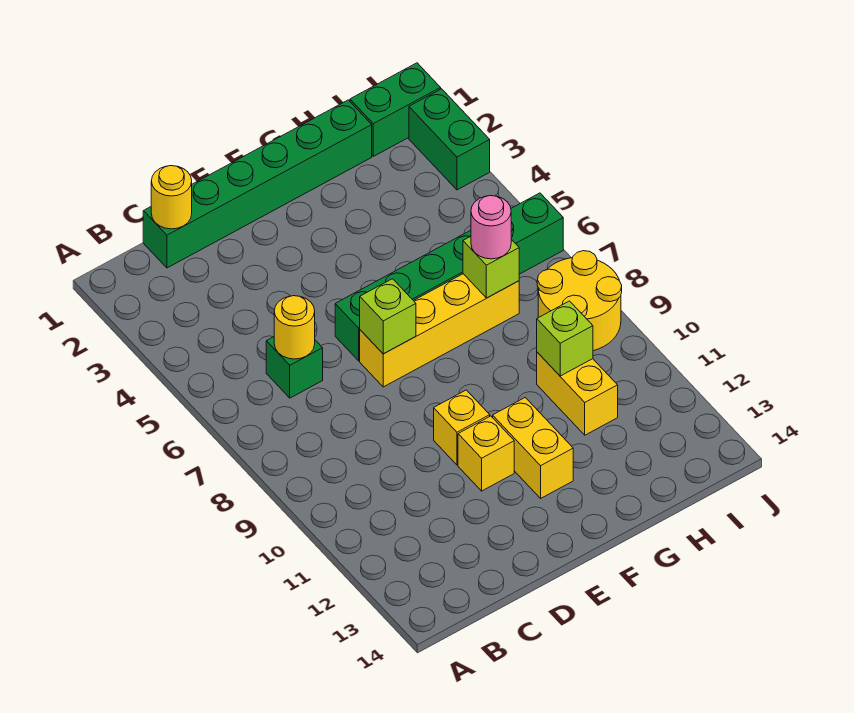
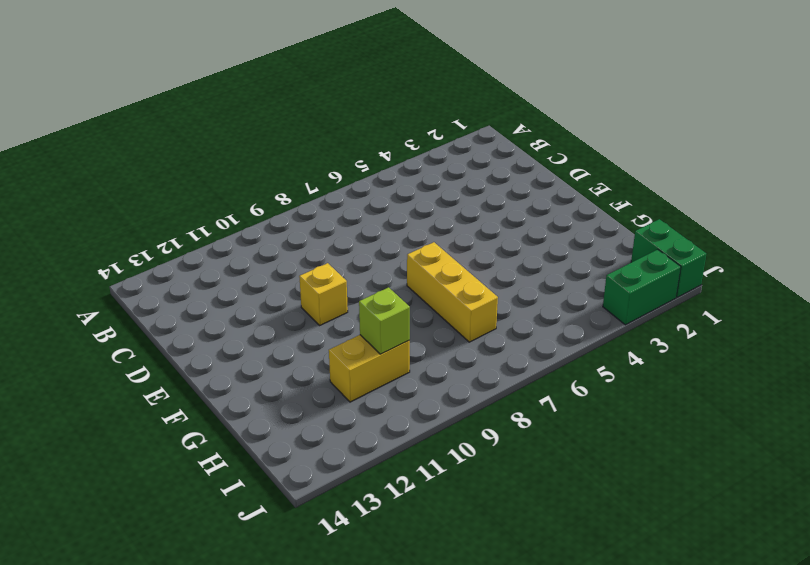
yellow 1x3 brick [407,242,498,342] -> yellow 1x4 brick [360,274,519,387]
none -> green 1x6 brick [143,100,372,268]
none -> green 1x1 brick [266,337,323,398]
none -> green 1x6 brick [335,193,563,361]

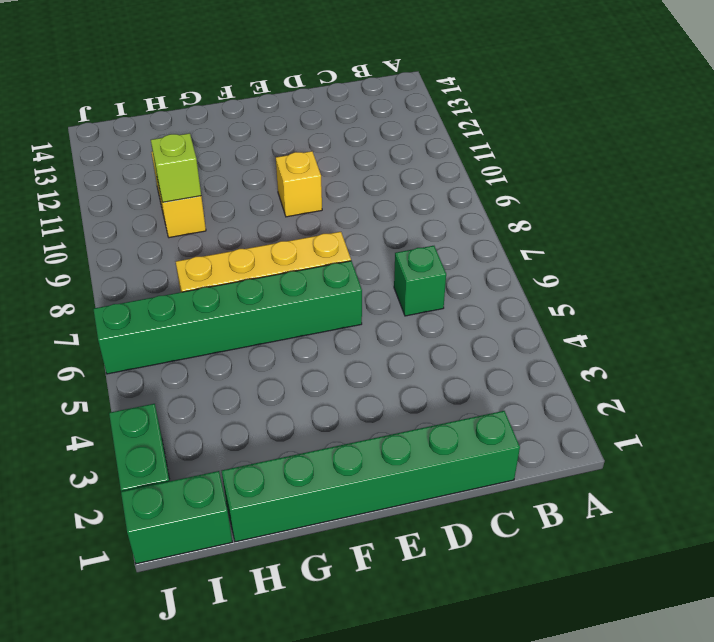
none -> yellow 1x1 brick [458,416,514,491]
none -> yellow 1x2 brick [493,398,573,498]
none -> yellow 2x2 round brick [537,251,622,351]

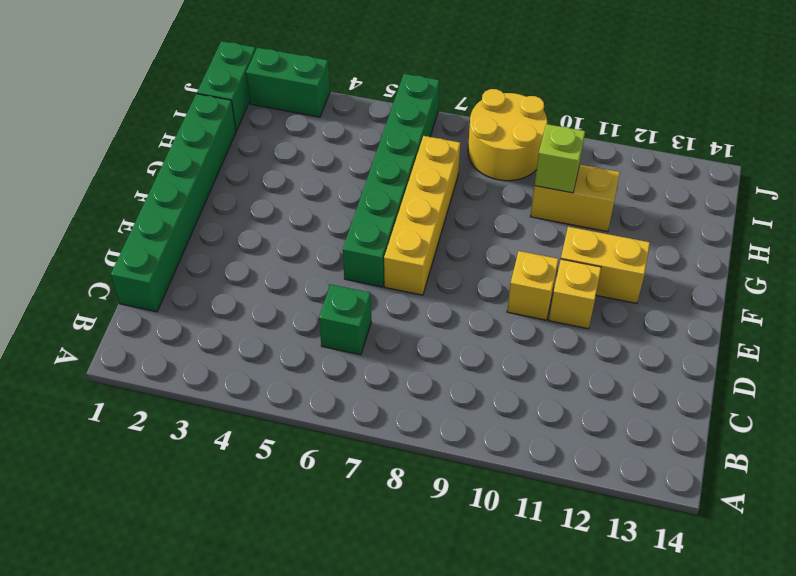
none -> yellow 1x1 round brick [151,166,192,229]
none -> yellow 1x1 round brick [274,296,315,359]
none -> lime 1x1 brick [360,279,416,354]

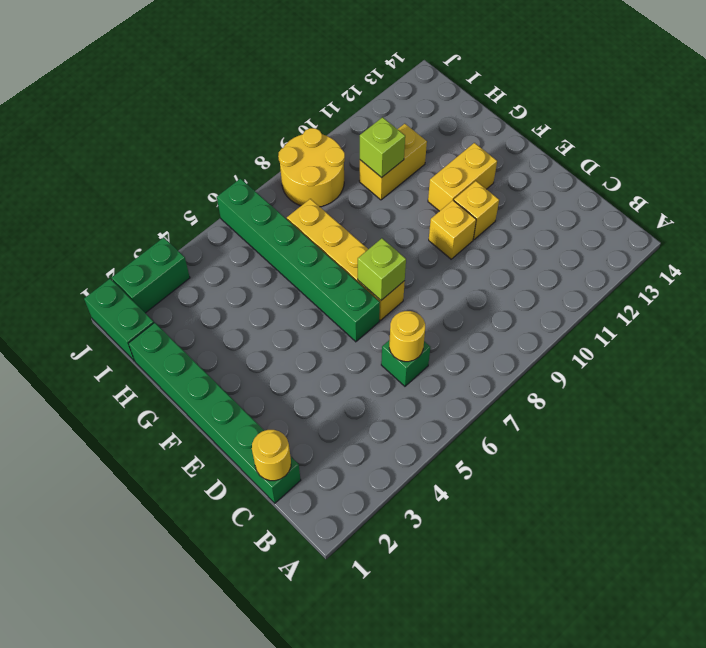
none -> lime 1x1 brick [463,236,519,298]
none -> pink 1x1 round brick [471,196,511,259]

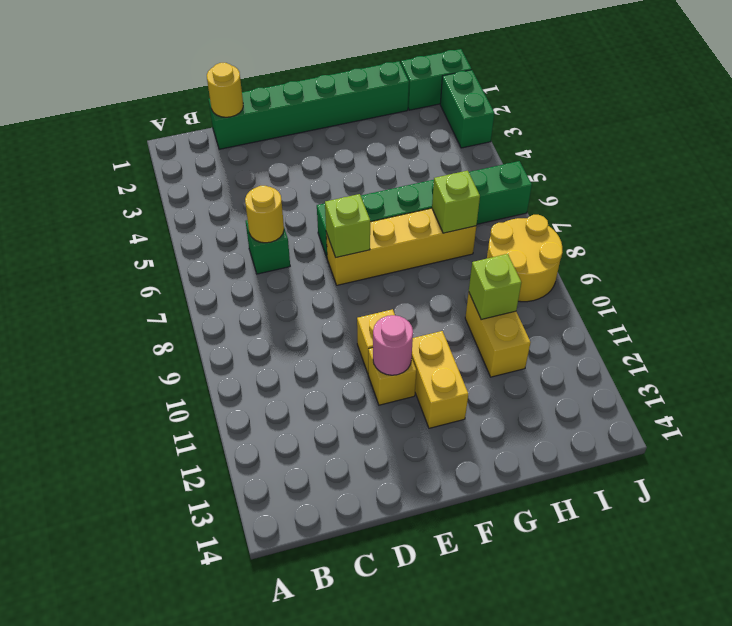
pink 1x1 round brick [373,315,413,375] -> pink 1x1 round brick moved to [471,196,511,259]

